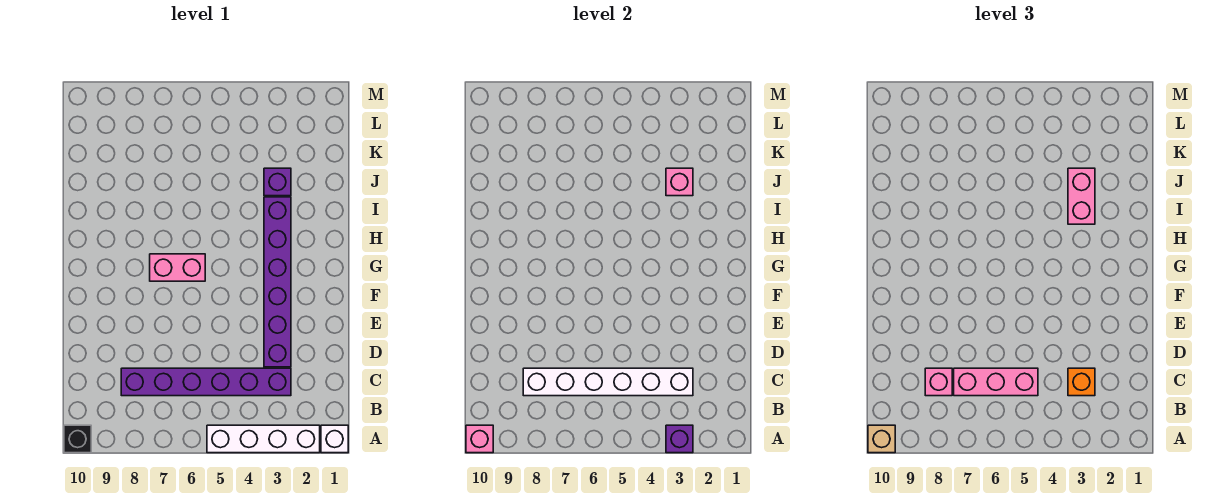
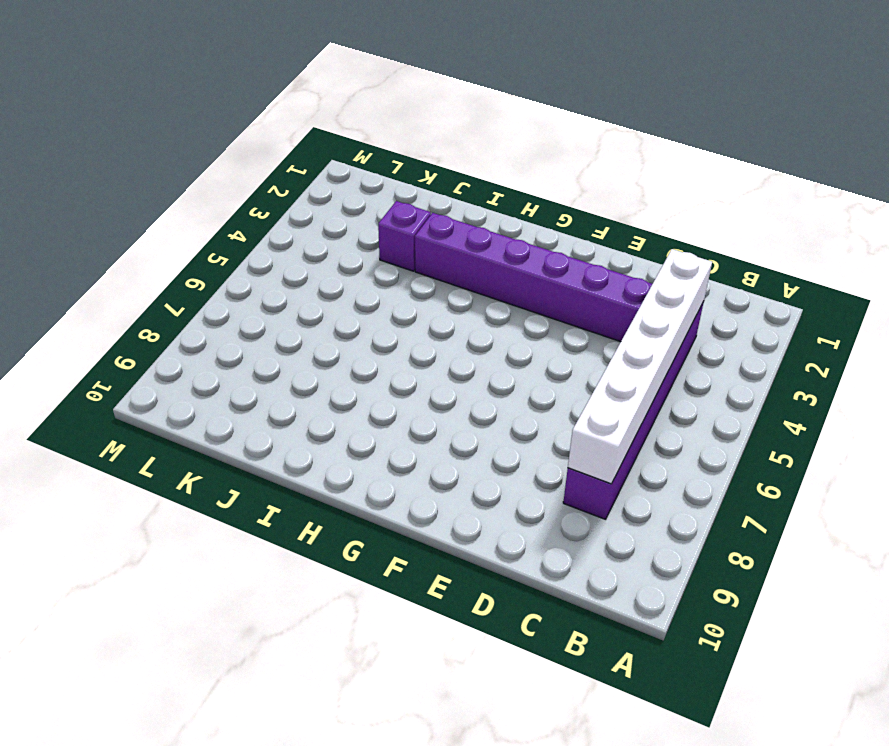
none -> white 1x1 brick [321,425,348,453]
none -> white 1x4 brick [207,425,320,453]
none -> black 1x1 brick [64,425,91,453]

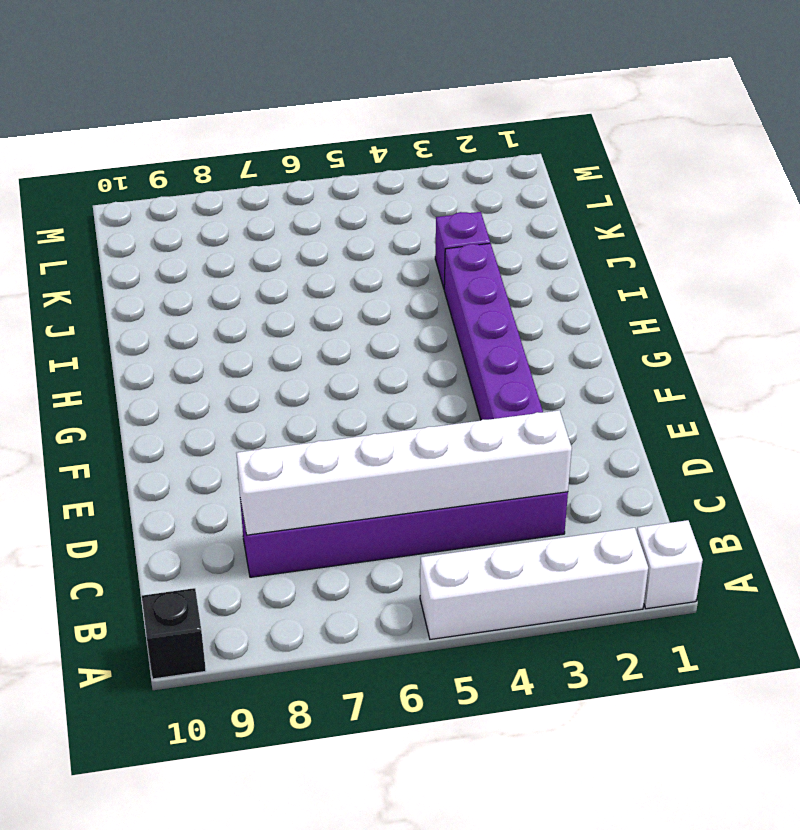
none -> pink 1x2 brick [150,254,205,281]
none -> purple 1x1 brick [666,425,693,453]
none -> pink 1x1 brick [466,425,493,453]

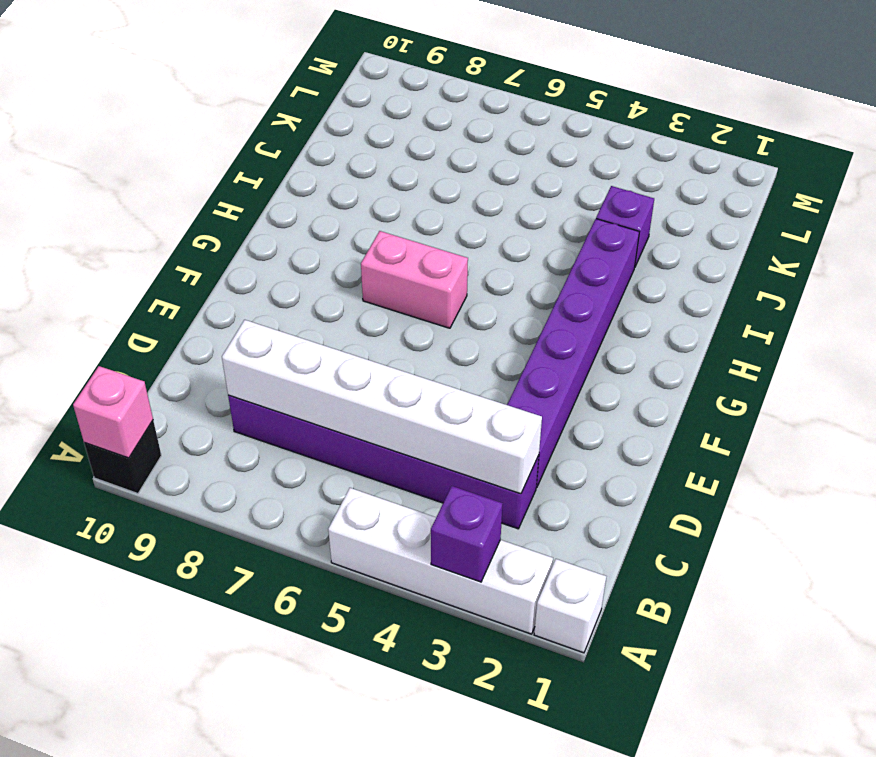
none -> pink 1x1 brick [666,168,693,196]
none -> tan 1x1 brick [868,425,895,453]
none -> orange 1x1 brick [1068,368,1095,396]

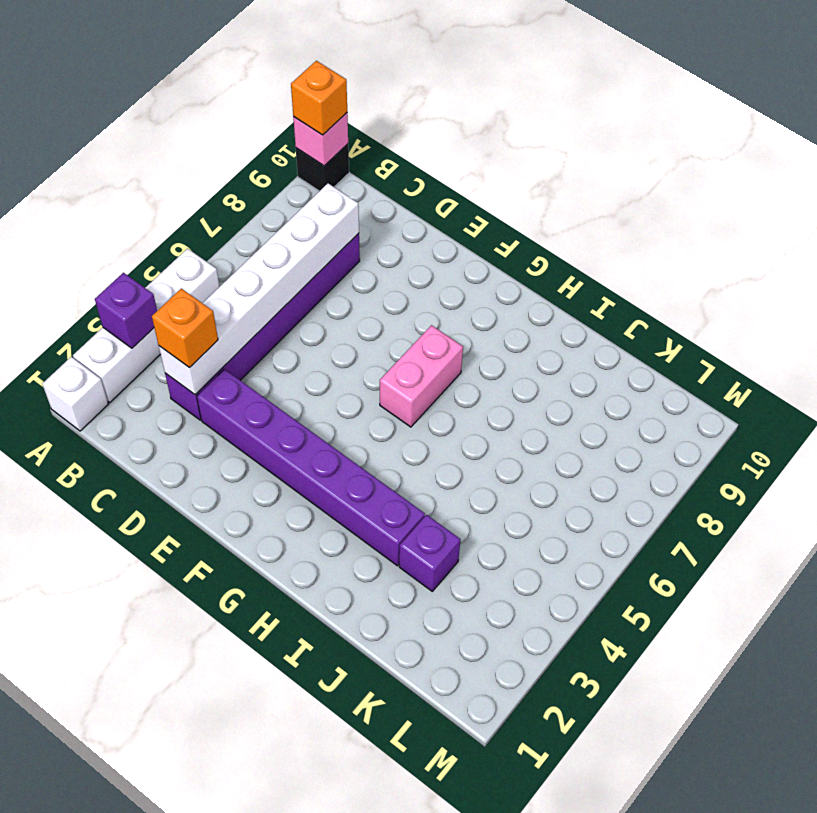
orange 1x1 brick [291,61,347,135] -> tan 1x1 brick [868,425,895,453]
none -> pink 1x1 brick [666,168,693,196]
none -> pink 1x3 brick [954,368,1038,396]
none -> pink 1x1 brick [925,368,952,396]

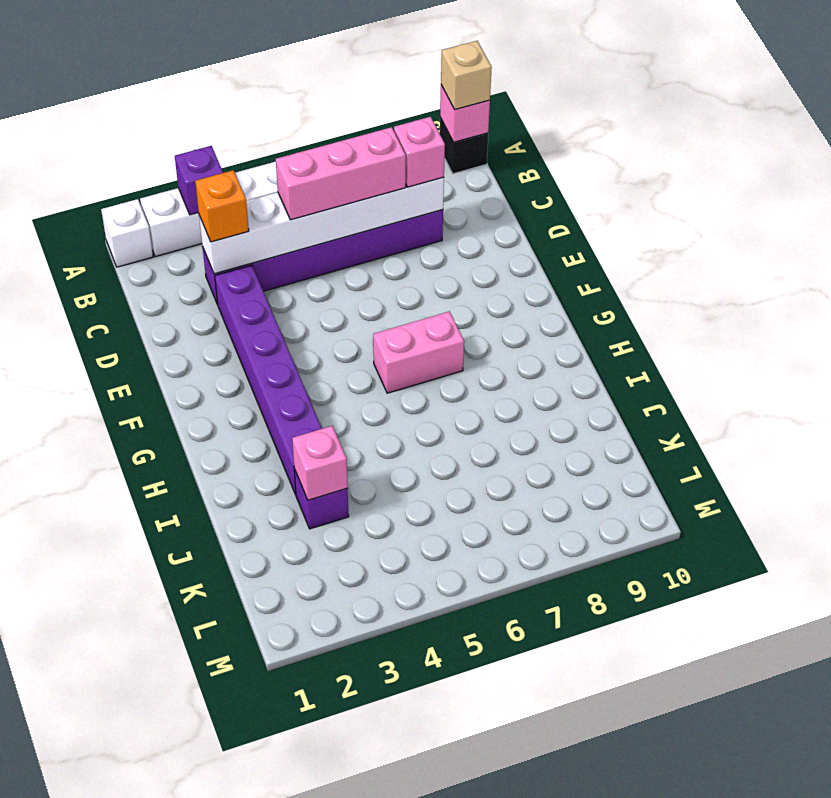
none -> pink 1x2 brick [1068,168,1095,224]

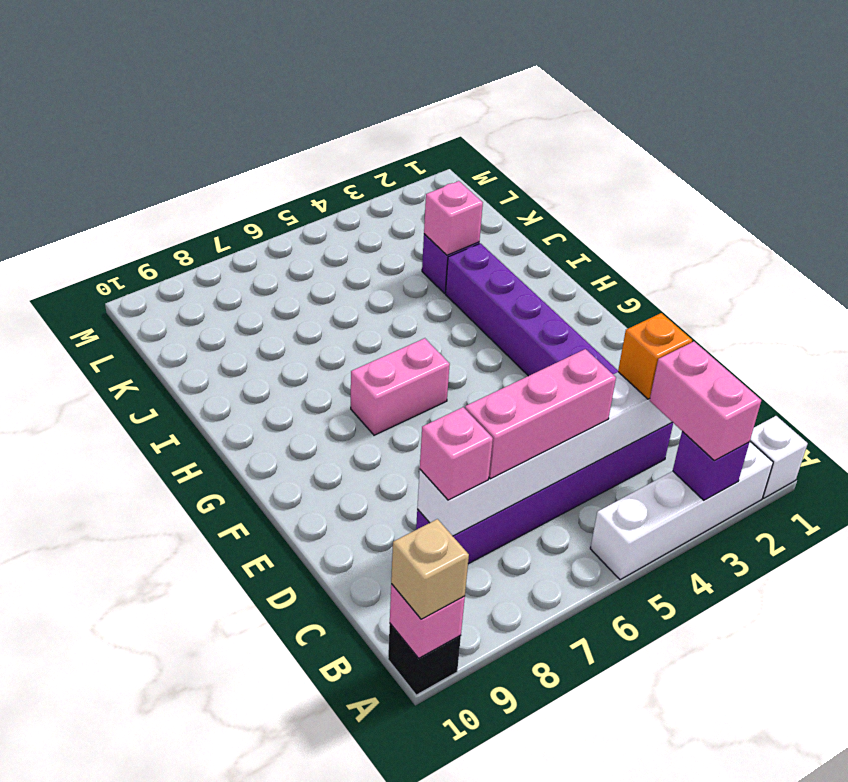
pink 1x2 brick [650,342,761,461] -> pink 1x2 brick moved to [1068,168,1095,224]

